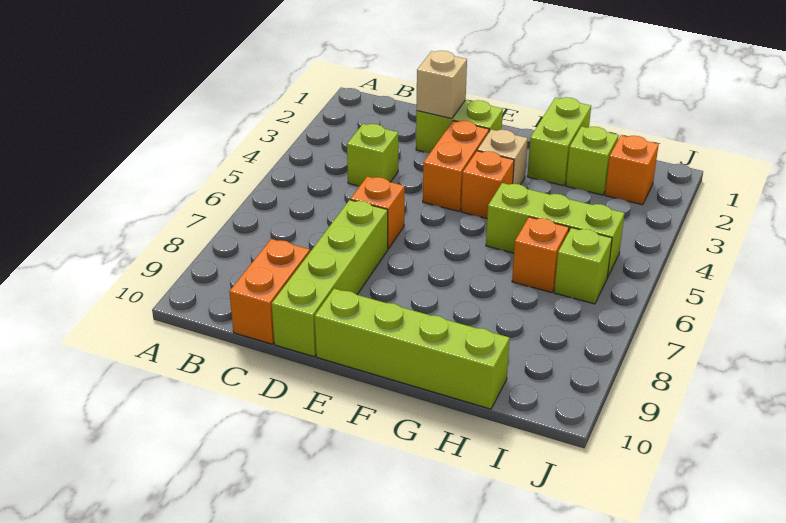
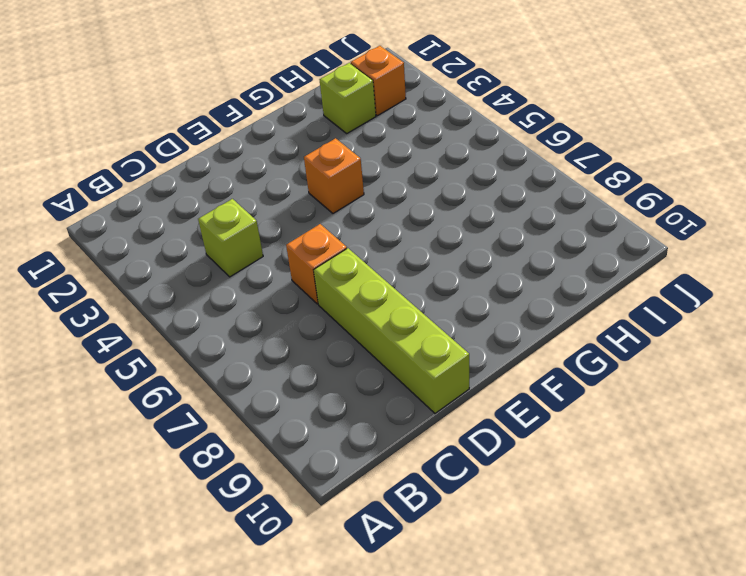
none -> orange 1x2 brick [229,239,310,344]
none -> lime 1x2 brick [416,100,503,152]
none -> orange 1x2 brick [423,121,489,211]

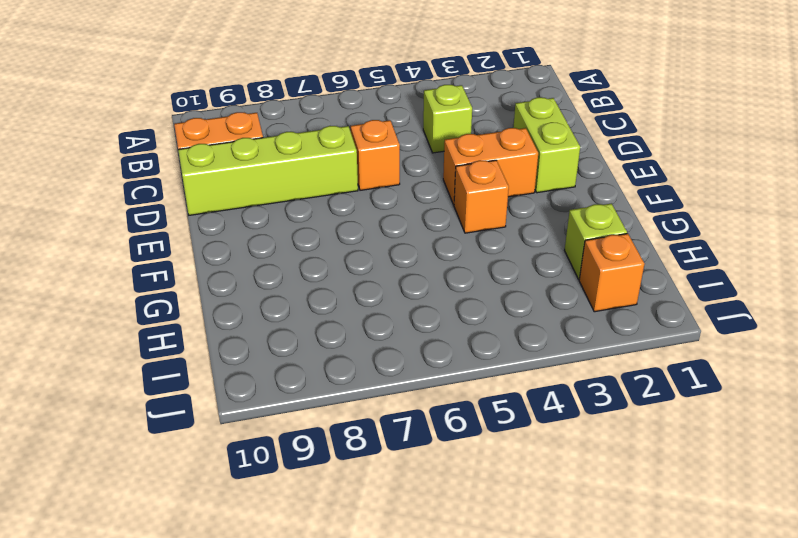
none -> lime 1x4 brick [315,289,510,409]
none -> tan 1x1 brick [477,129,528,185]
none -> lime 1x2 brick [527,97,591,186]

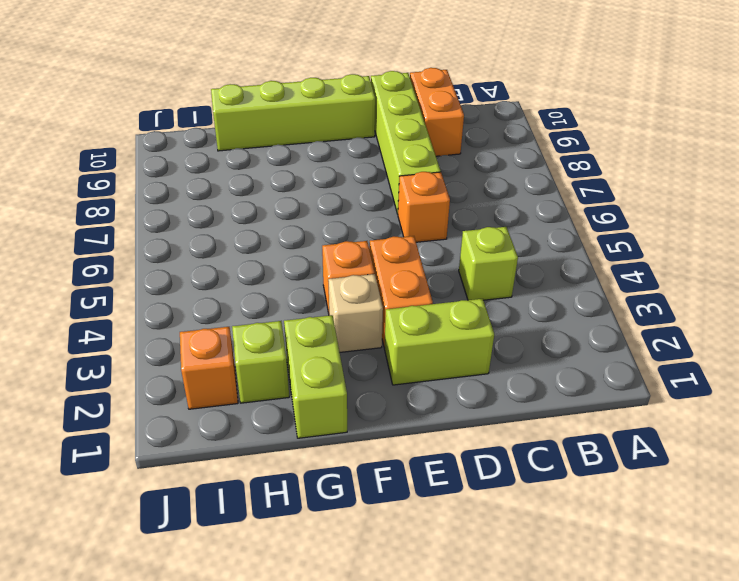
none -> lime 1x3 brick [486,183,625,277]
none -> orange 1x1 brick [512,217,569,293]
none -> lime 1x1 brick [554,228,612,304]

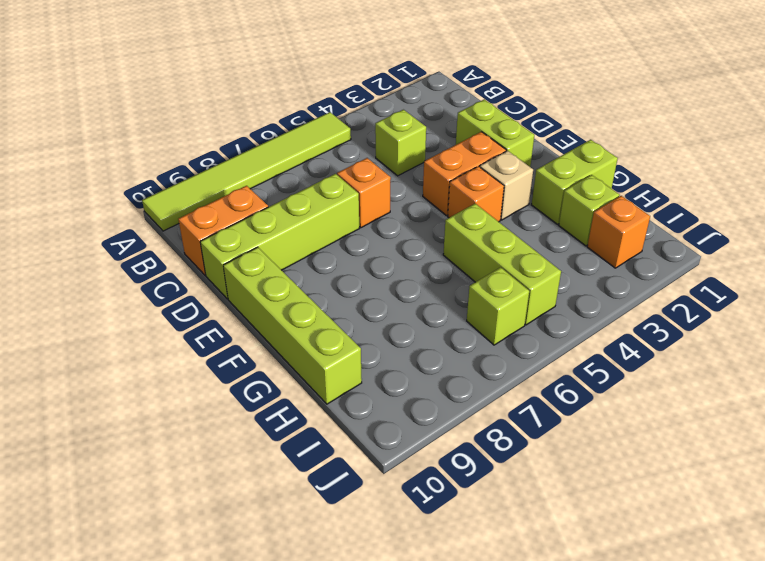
lime 1x6 tile [142,112,351,231] -> none
none -> orange 1x1 brick [512,217,569,293]
none -> tan 1x1 brick [417,51,467,119]

